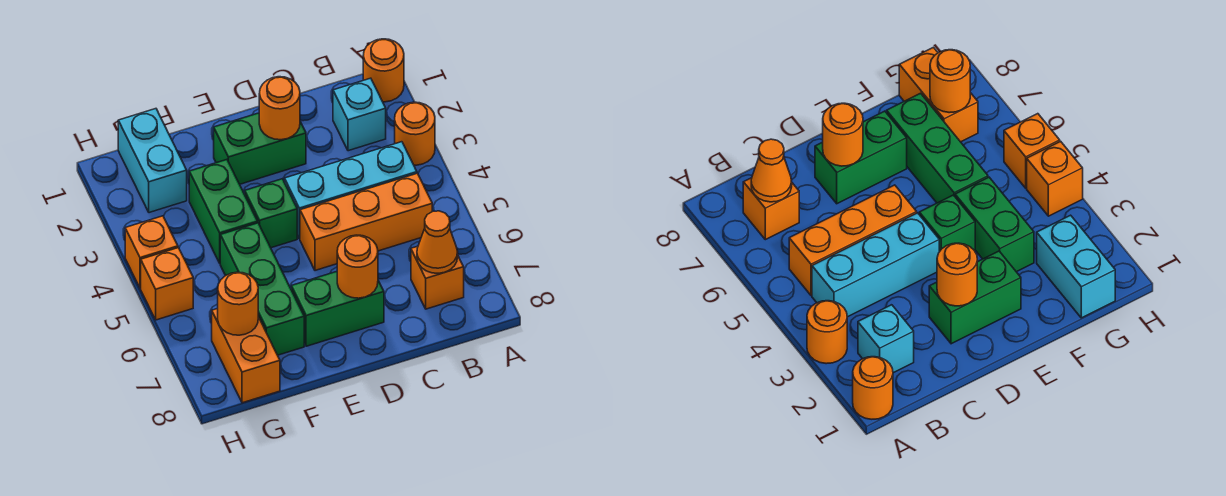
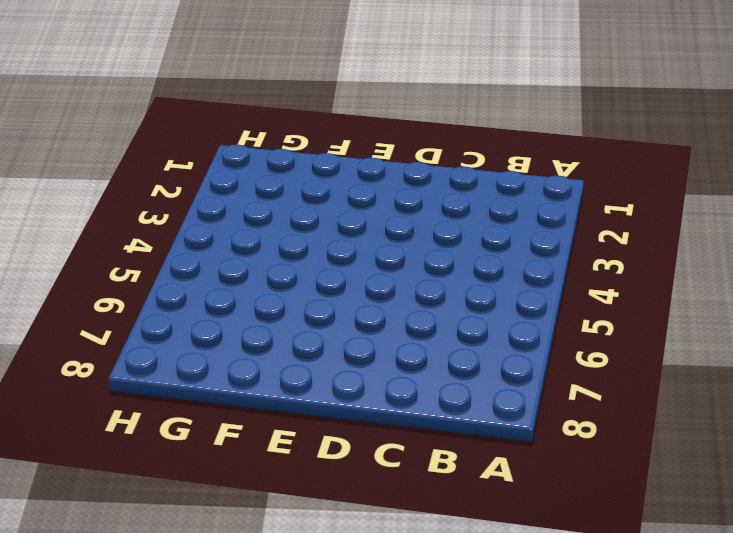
none -> orange 1x1 round brick [363,39,404,102]
none -> orange 1x1 round brick [395,102,435,165]
none -> cyan 1x1 brick [333,78,386,151]

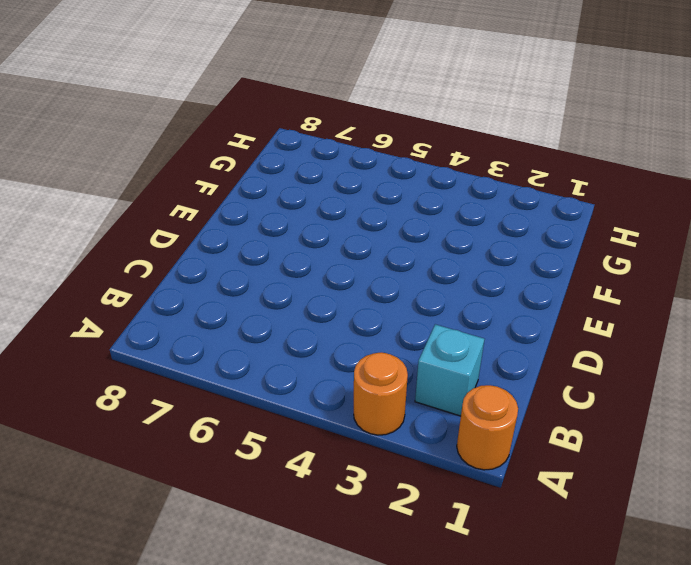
none -> cyan 1x3 brick [285,142,417,239]
none -> orange 1x3 brick [300,173,432,271]
none -> orange 1x1 brick [411,246,464,309]

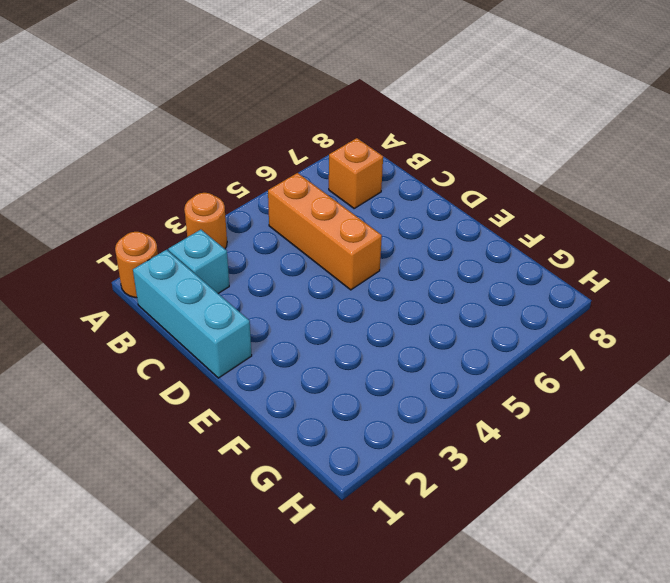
cyan 1x3 brick [133,250,252,378] -> cyan 1x3 brick moved to [285,142,417,239]
none -> green 1x2 brick [214,113,306,184]
none -> green 1x2 brick [291,272,384,346]
none -> green 1x1 brick [245,179,297,248]

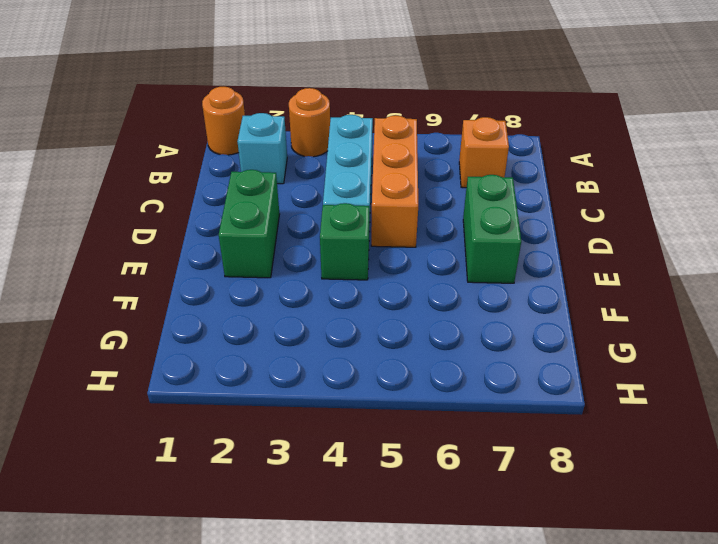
none -> green 1x2 brick [189,160,258,263]
none -> green 1x3 brick [220,223,304,355]
none -> cyan 1x2 brick [118,109,187,213]

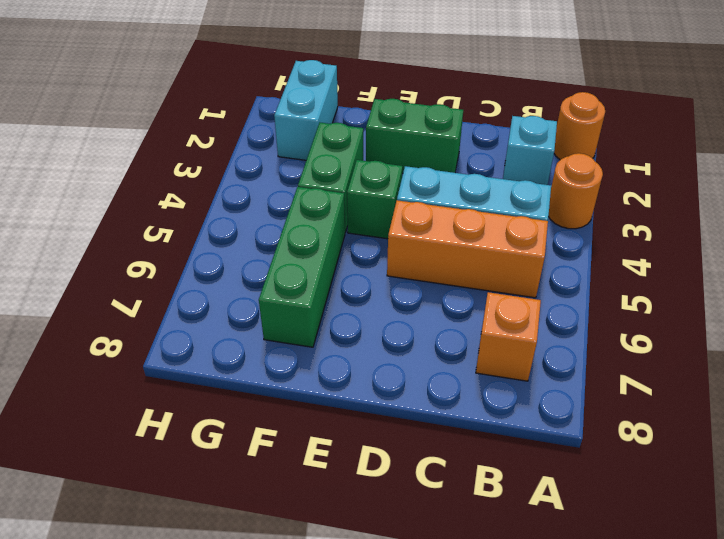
none -> green 1x2 brick [291,272,384,346]
none -> orange 1x2 brick [212,309,280,403]
none -> orange 1x1 brick [125,216,178,288]

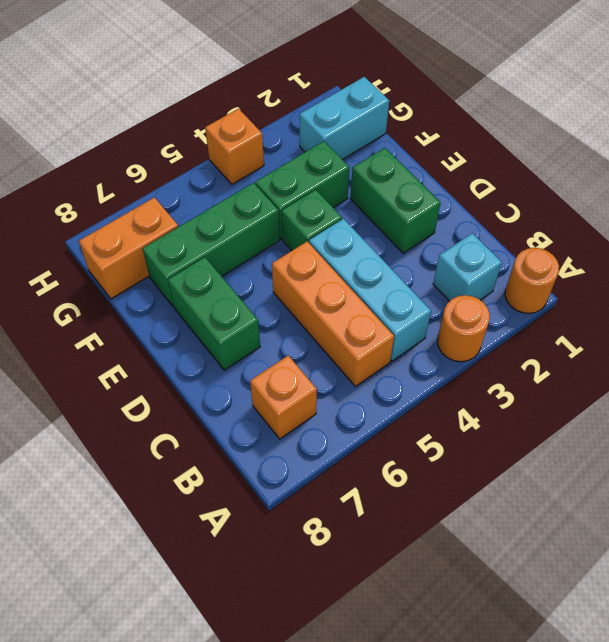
none -> orange 1x1 brick [141,248,193,320]
none -> orange 1x1 cone [417,211,458,273]
none -> orange 1x1 round brick [259,77,300,140]

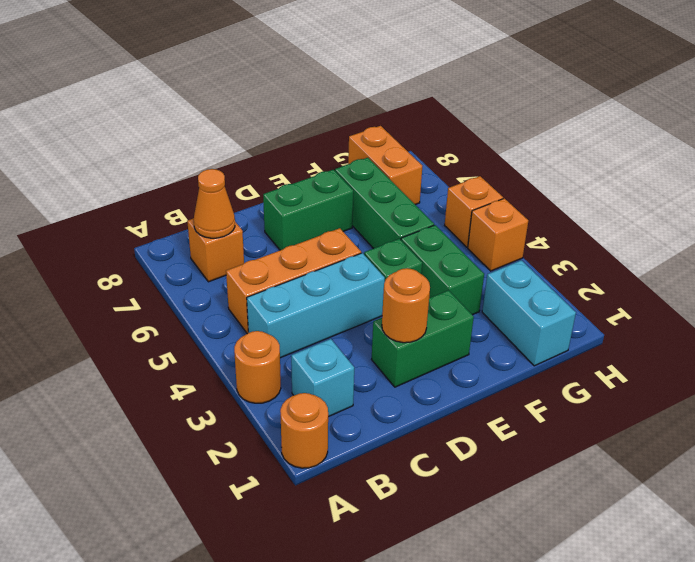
none -> orange 1x1 round brick [337,235,378,298]
none -> orange 1x1 round brick [218,272,258,335]

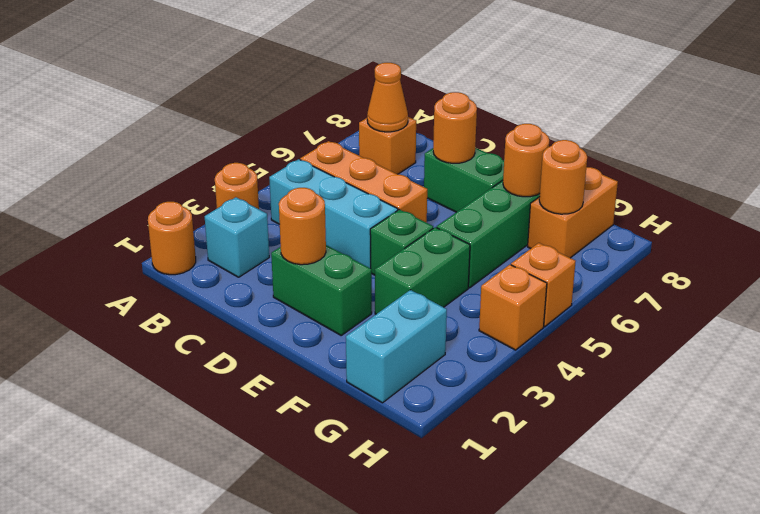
orange 1x1 round brick [503,124,549,197] -> none

